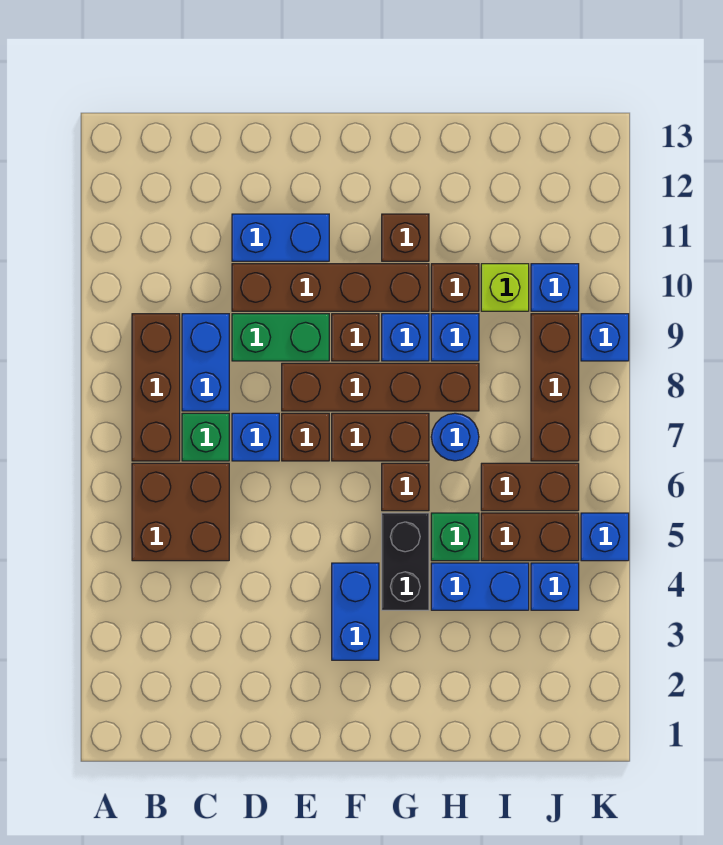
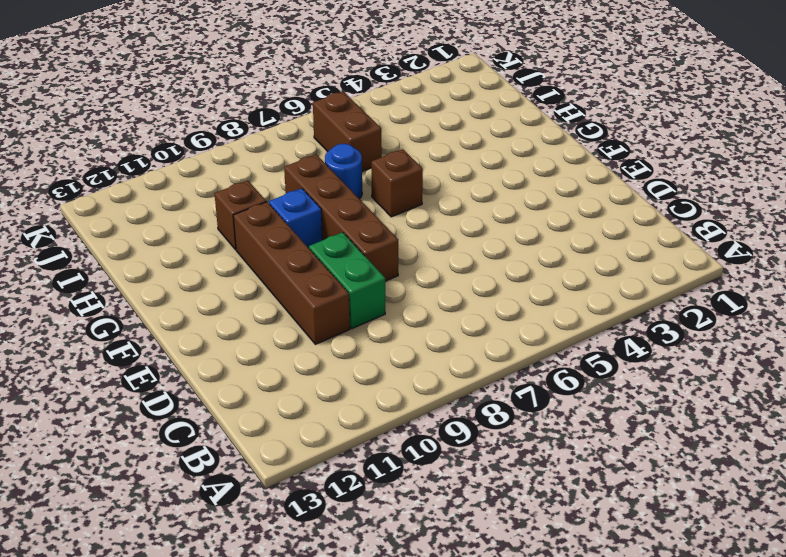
none -> brown 2x2 brick [132,463,229,561]
none -> brown 1x3 brick [132,314,180,461]
none -> green 1x1 brick [182,413,229,461]
none -> blue 1x2 brick [182,314,229,411]

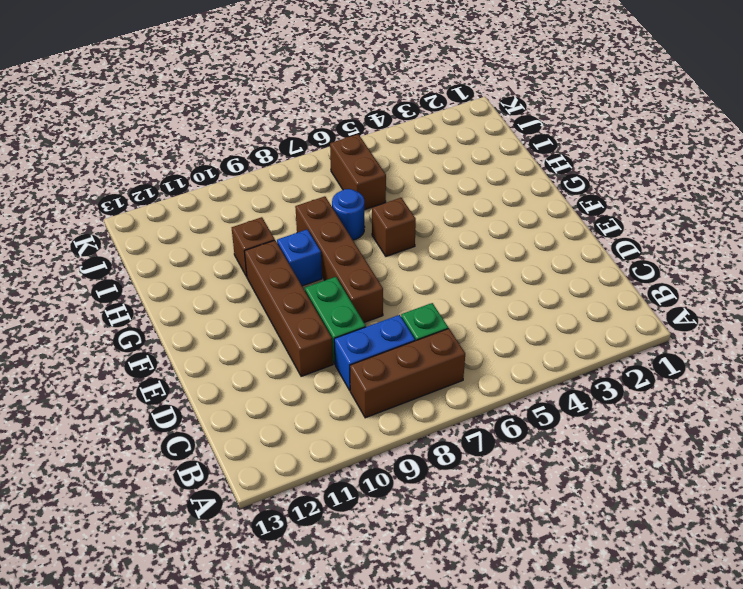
none -> brown 2x2 brick [132,463,229,561]
none -> blue 1x1 brick [232,413,279,461]
none -> blue 1x2 brick [232,214,329,261]
none -> brown 1x1 brick [282,413,329,461]

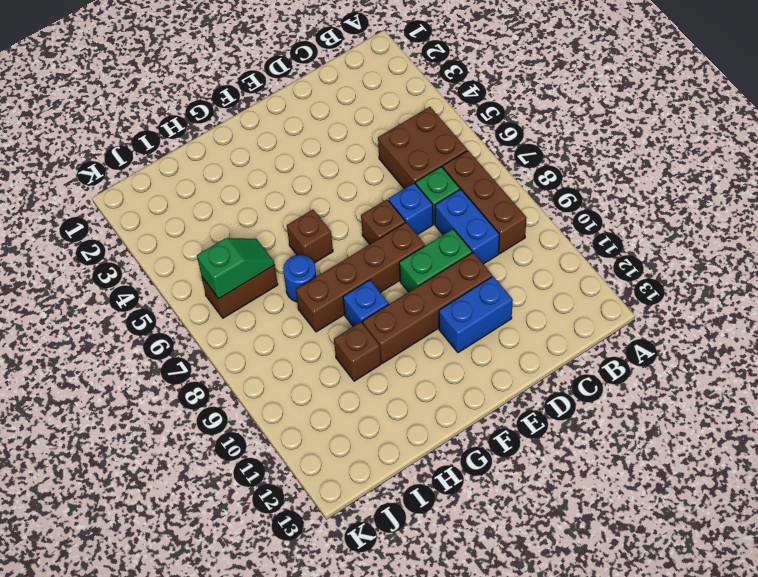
green 1x2 slope [197,238,275,298] -> none
none -> blue 1x2 brick [332,563,379,660]
none -> brown 1x2 brick [332,413,429,461]
none -> brown 1x1 brick [332,314,379,361]
none -> black 1x2 brick [382,513,429,610]

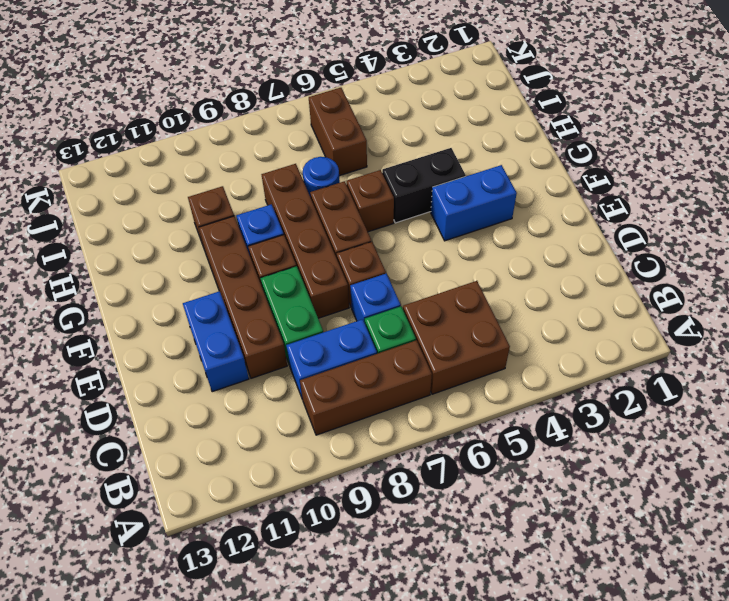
none -> brown 1x1 brick [382,214,429,261]
none -> blue 1x2 brick [431,563,529,610]
none -> green 1x1 brick [431,513,479,561]
none -> blue 1x1 brick [431,314,479,361]

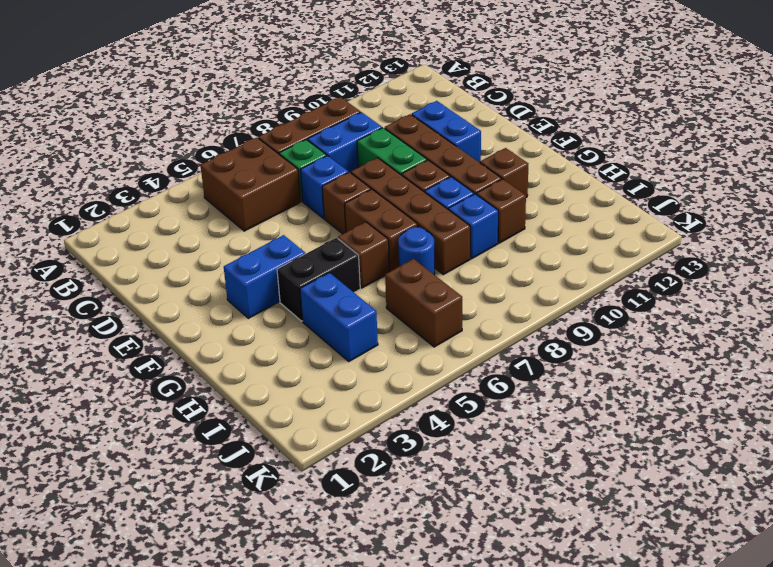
none -> green 1x1 brick [431,513,479,561]
none -> brown 1x2 brick [481,513,579,561]
none -> lime 1x1 brick [481,264,529,311]
none -> blue 1x1 brick [531,563,579,610]

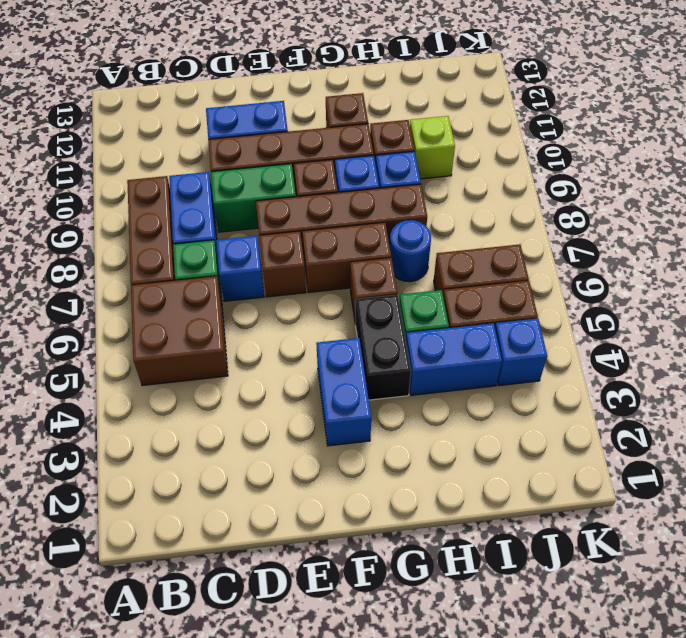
none -> brown 1x3 brick [531,314,579,461]
none -> blue 1x1 brick [531,264,579,311]
none -> blue 1x1 brick [581,513,629,561]
none -> blue 1x1 brick [581,314,629,361]

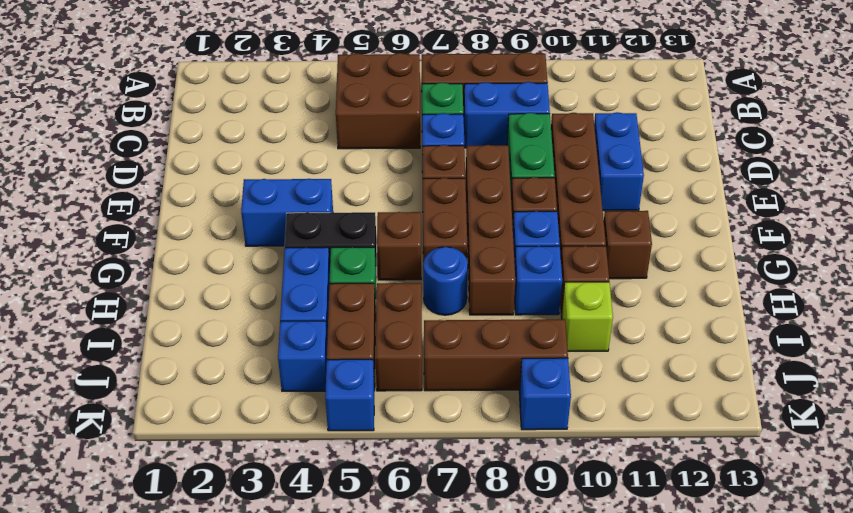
none -> blue 1x1 brick [531,264,579,311]

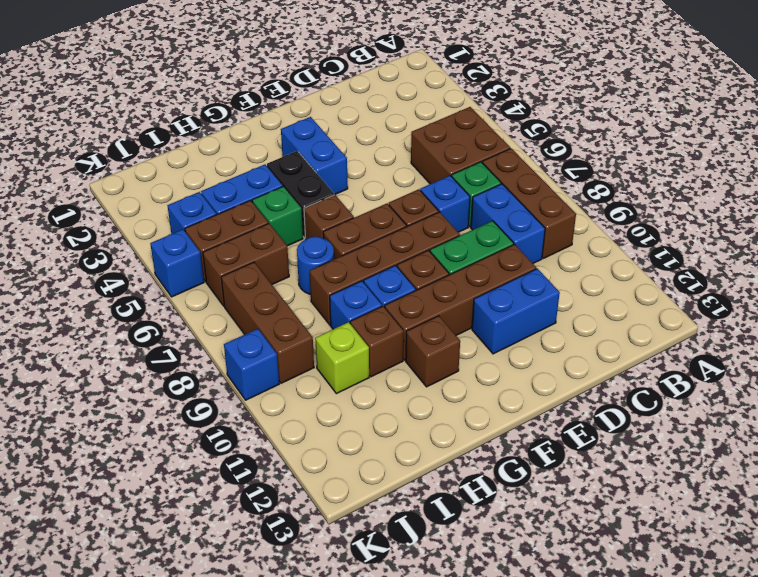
none -> blue 1x1 brick [531,264,579,311]

